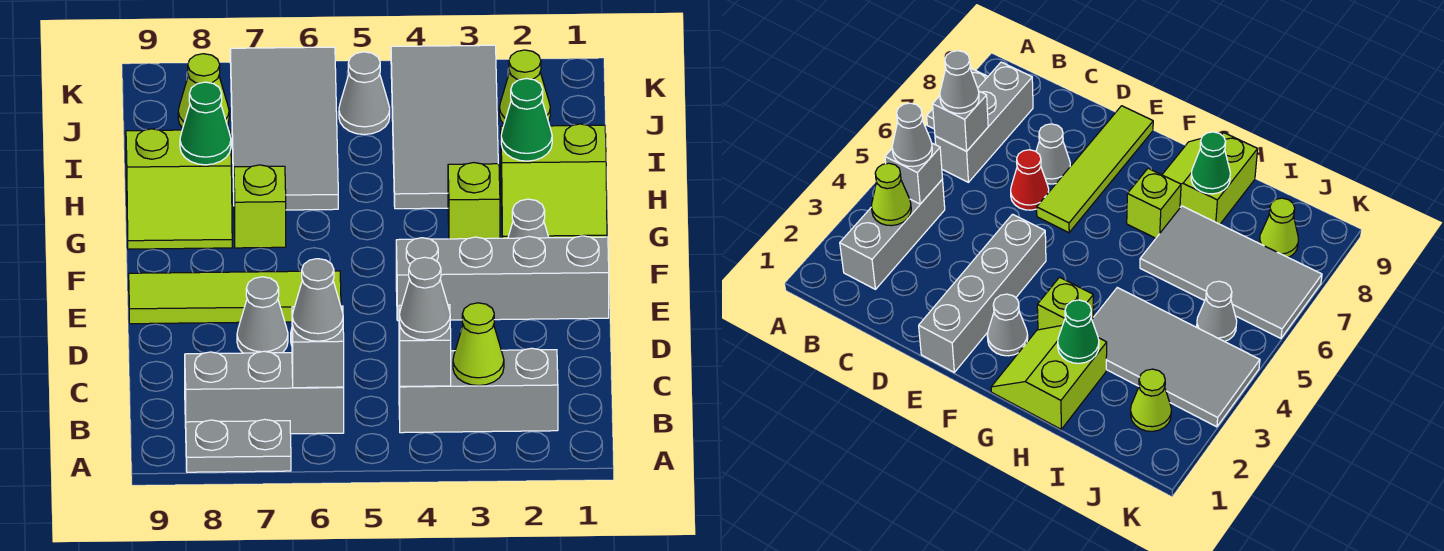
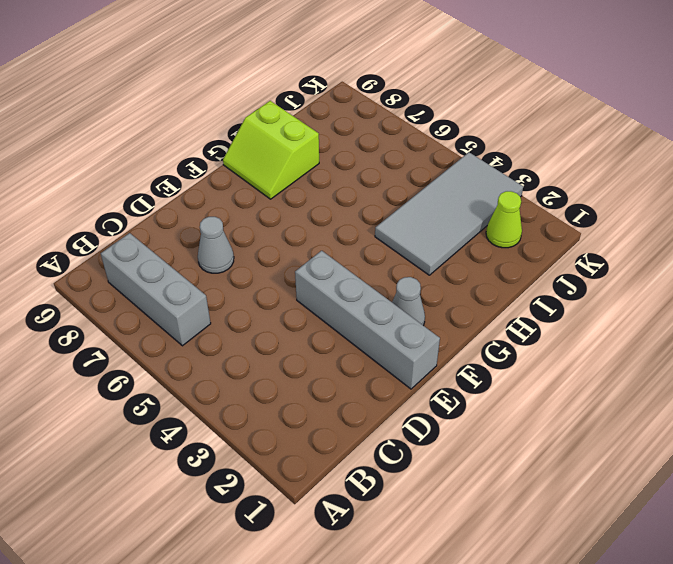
none -> grey 1x2 plate [186,419,291,472]
none -> grey 1x3 brick [399,348,558,433]
none -> red 1x1 cone [1011,150,1049,210]

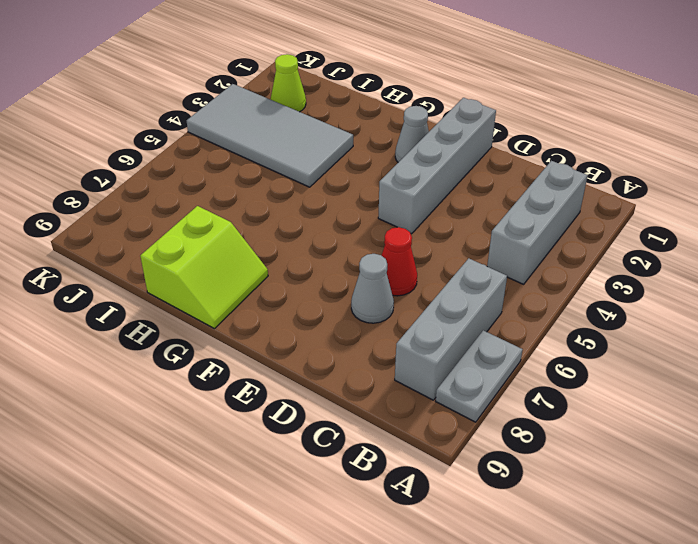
none -> lime 1x4 tile [129,271,341,324]
none -> lime 2x2 slope [501,124,607,238]
none -> lime 1x1 brick [448,163,500,239]

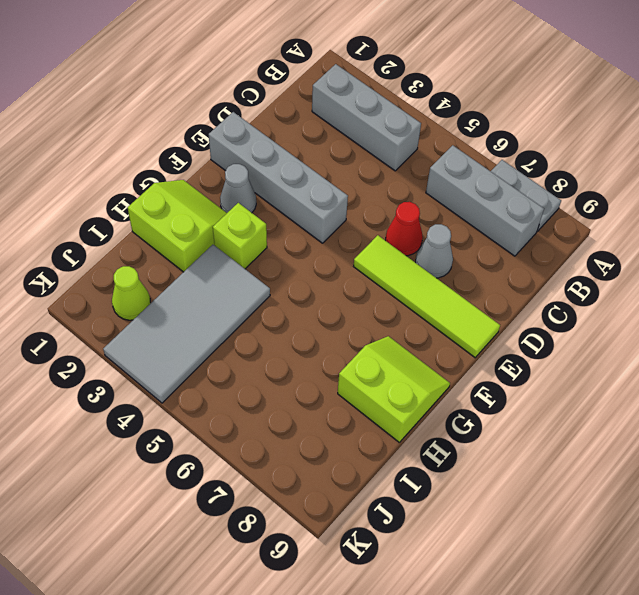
none -> lime 1x1 brick [234,165,286,248]
none -> grey 2x4 tile [230,47,338,210]
none -> grey 1x1 cone [339,52,390,135]

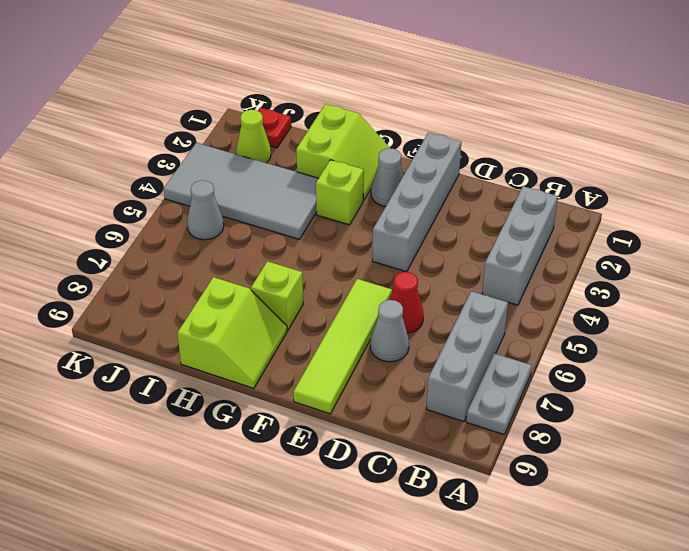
red 1x1 plate [258,108,291,148] -> none
none -> grey 2x4 tile [230,47,338,210]
none -> lime 1x1 cone [178,54,229,128]
none -> lime 1x1 cone [453,303,504,386]

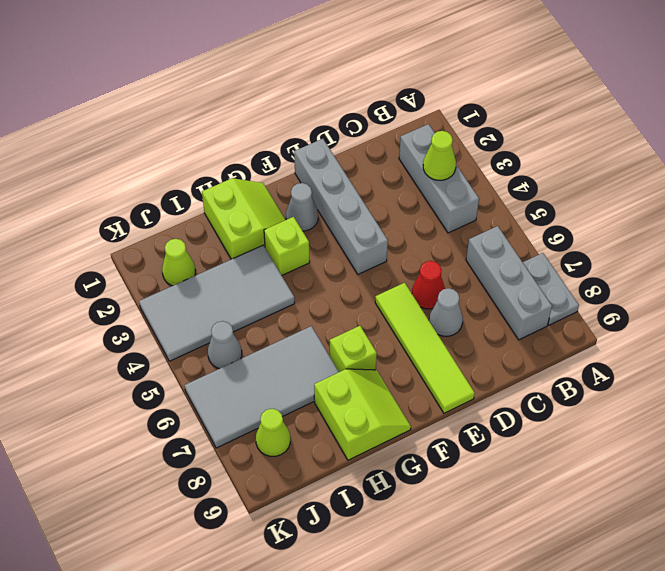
none -> grey 1x1 brick [399,305,451,386]
none -> grey 1x1 brick [292,306,344,388]
none -> green 1x1 cone [501,79,552,161]

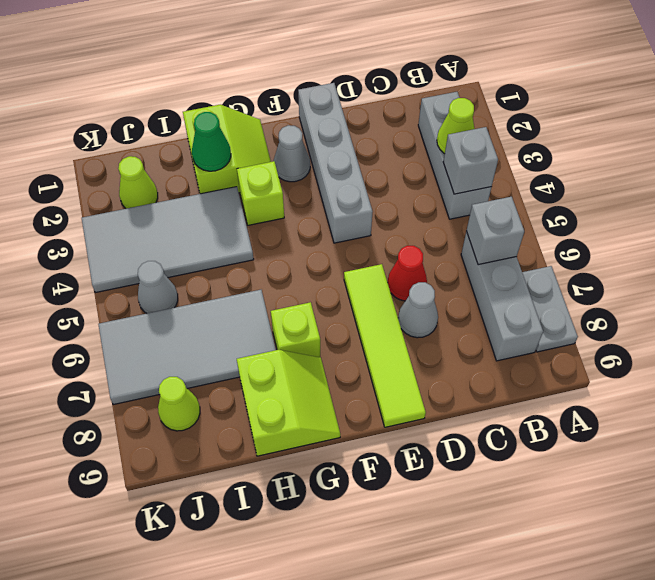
none -> green 1x1 cone [180,82,231,165]
none -> grey 1x1 cone [399,257,450,340]
none -> grey 1x1 cone [292,259,343,341]

